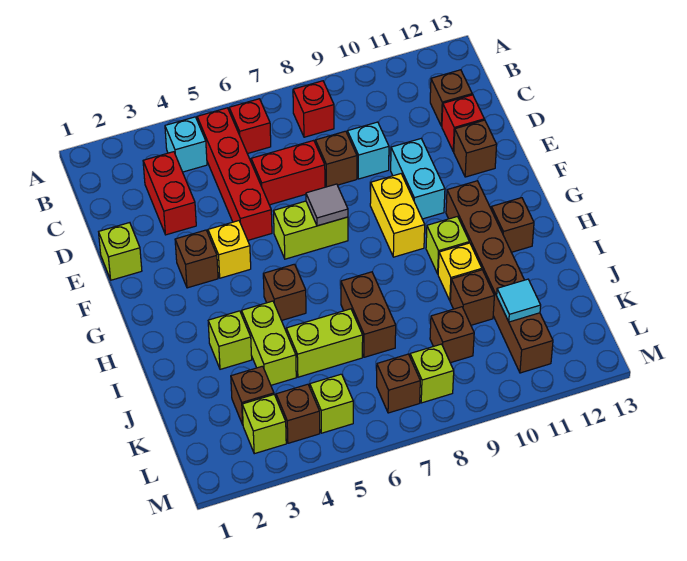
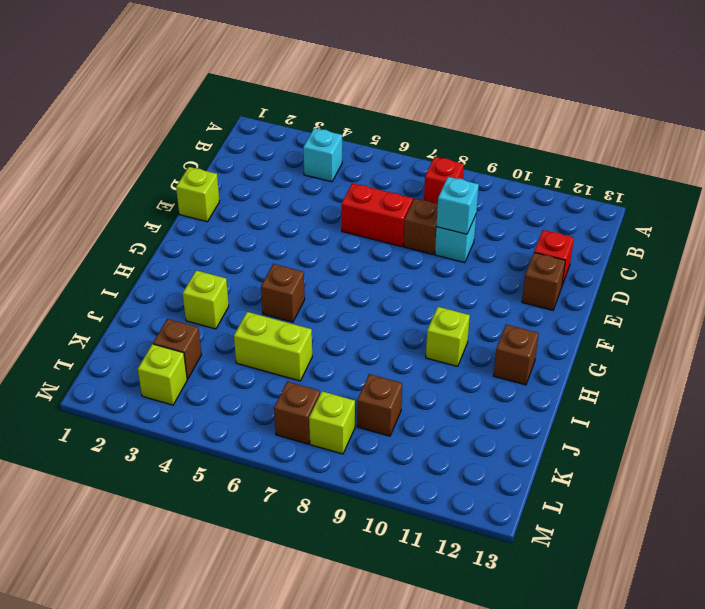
cyan 1x1 brick [436,177,479,234] -> none
none -> red 1x4 brick [197,108,272,240]
none -> red 1x1 brick [229,99,271,154]
none -> red 1x2 brick [143,152,196,235]
none -> brown 1x1 brick [430,70,472,126]

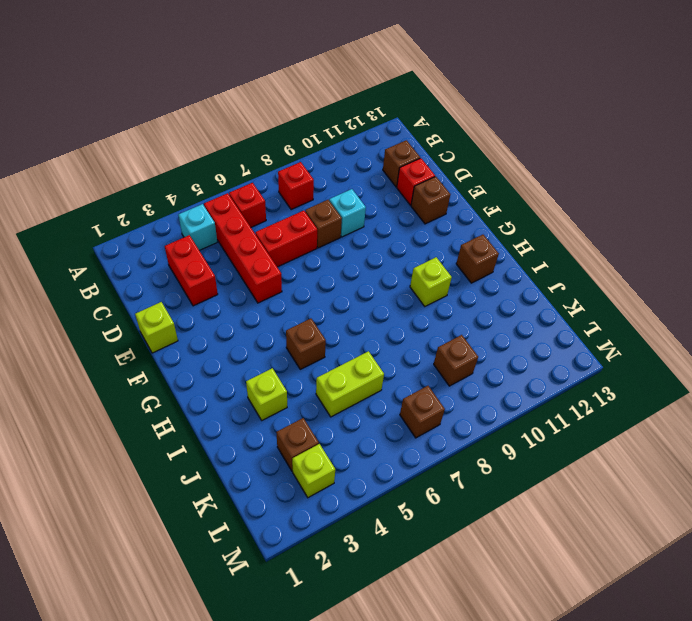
none -> cyan 1x2 brick [391,138,445,219]
none -> brown 1x1 brick [175,230,218,288]
none -> yellow 1x1 brick [208,221,251,278]
none -> lime 1x2 brick [273,201,348,259]

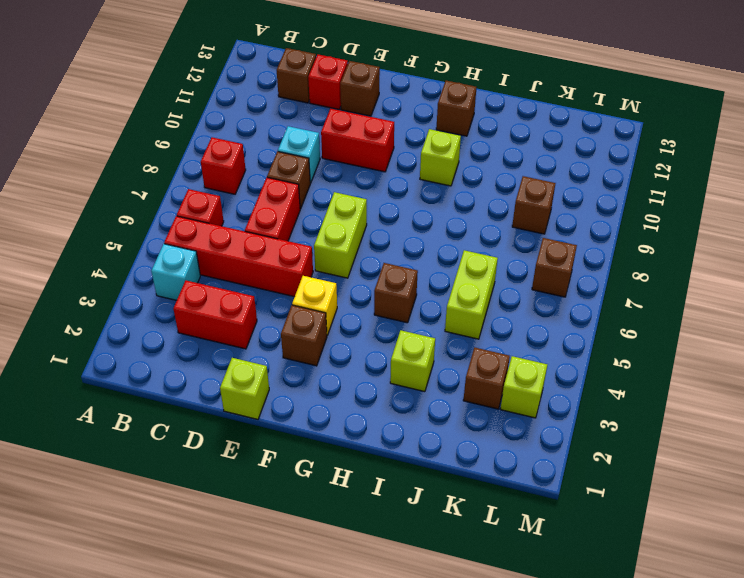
red 1x2 brick [321,108,394,172] -> cyan 1x2 brick [391,138,445,219]
none -> yellow 1x2 brick [370,174,425,257]
none -> brown 1x6 brick [446,181,553,373]
none -> lime 1x2 brick [242,301,296,385]
none -> brown 1x2 brick [341,272,396,357]

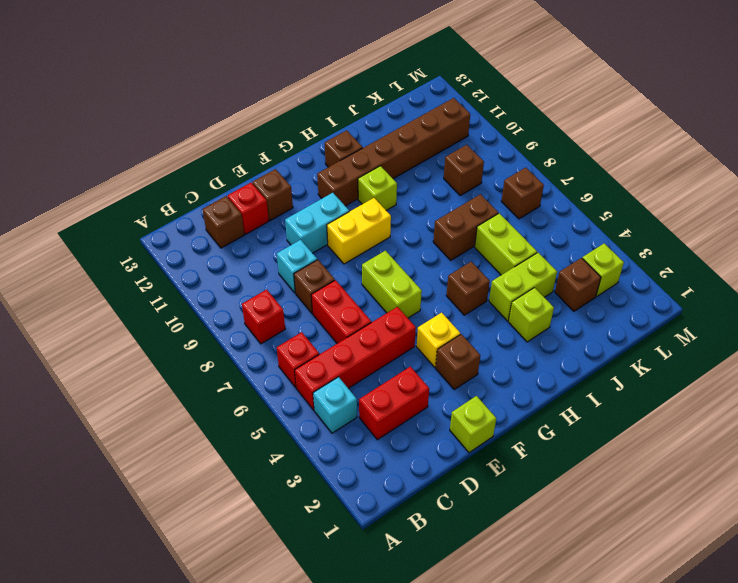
none -> yellow 1x1 brick [438,243,482,300]
none -> brown 1x1 brick [450,270,494,325]
none -> brown 1x1 brick [276,384,320,443]
none -> lime 1x1 brick [310,374,353,433]

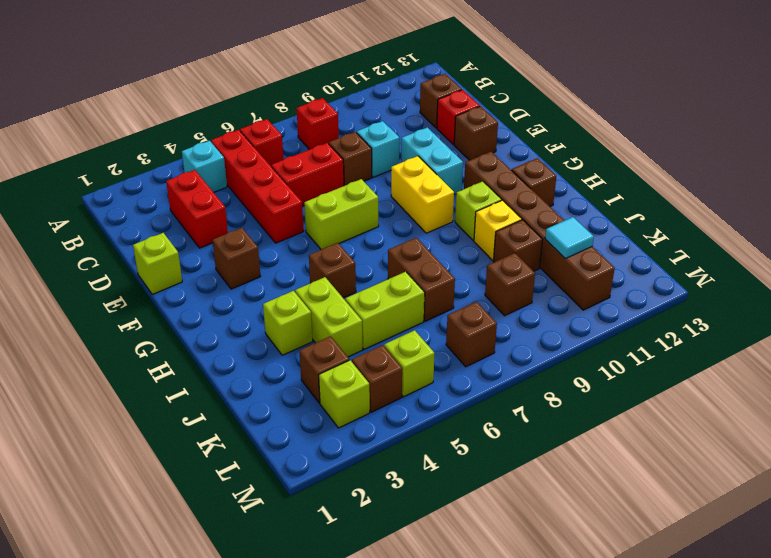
none -> yellow 1x1 brick [208,221,251,278]
none -> lime 1x1 brick [410,344,454,403]
none -> grey 1x1 tile [306,184,348,226]

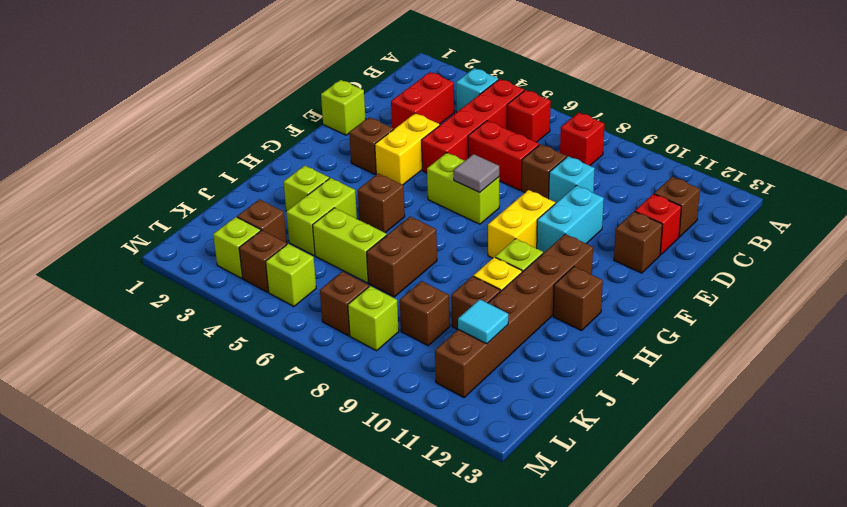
yellow 1x2 brick [375,113,440,185] -> yellow 1x1 brick [208,221,251,278]

